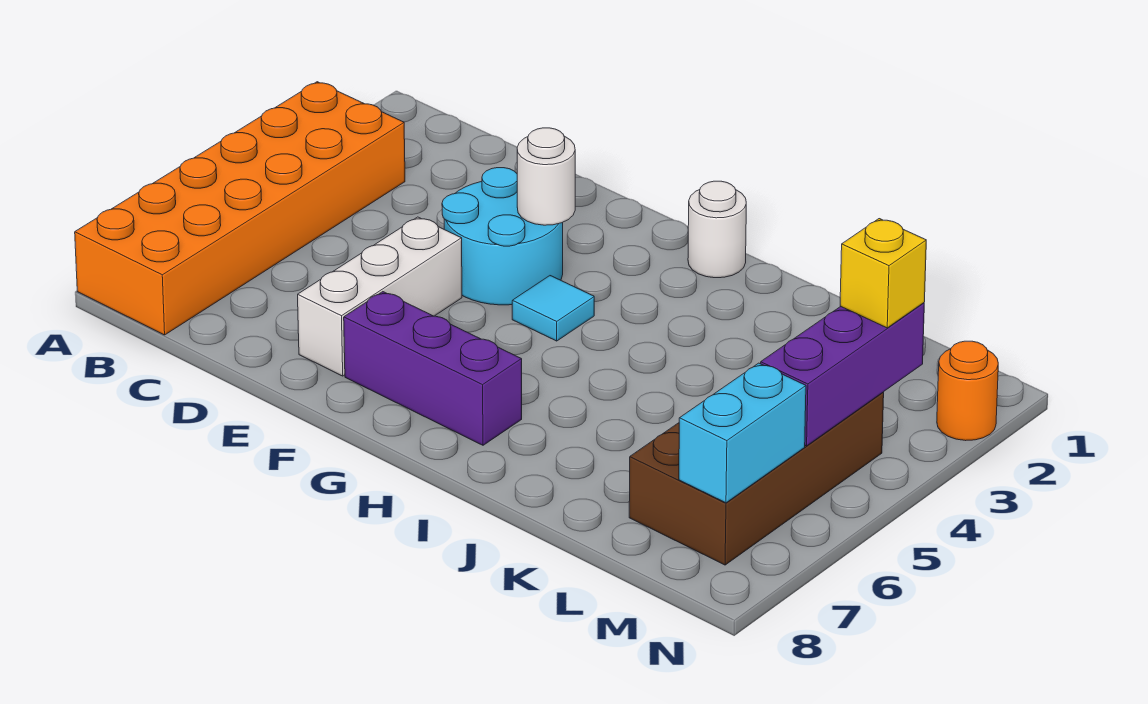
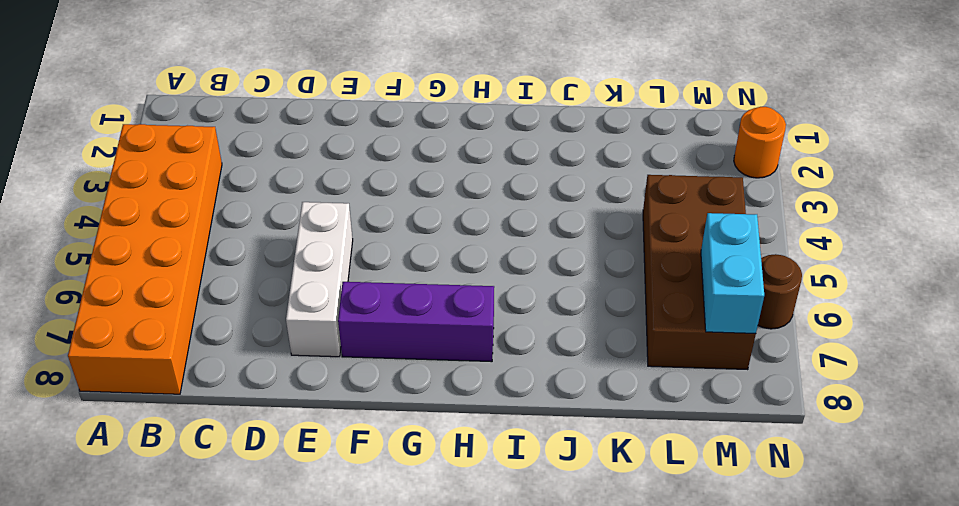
brown 1x1 round brick [758,254,802,329] -> none
none -> cyan 2x2 round brick [442,168,563,305]
none -> cyan 1x1 tile [512,276,594,341]
none -> white 1x1 round brick [688,181,746,278]

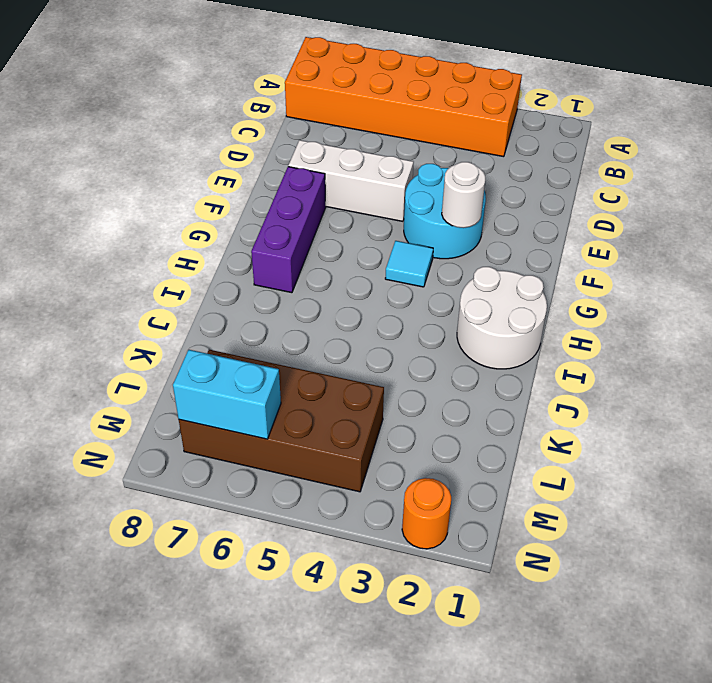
white 2x2 round brick [457,267,547,369] -> white 1x1 round brick [688,181,746,278]
none -> purple 1x3 brick [761,303,924,446]
none -> yellow 1x1 brick [840,219,926,328]

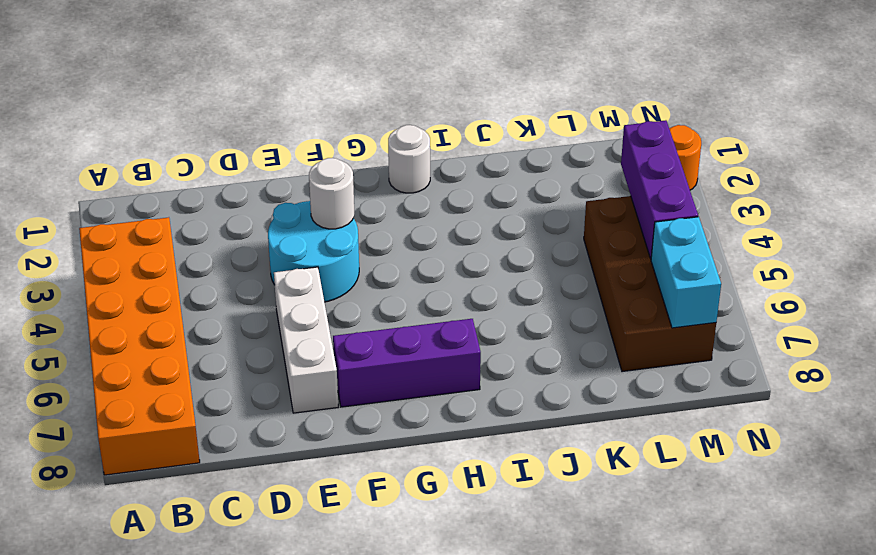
none -> cyan 1x1 tile [512,276,594,341]
none -> yellow 1x1 brick [840,219,926,328]

